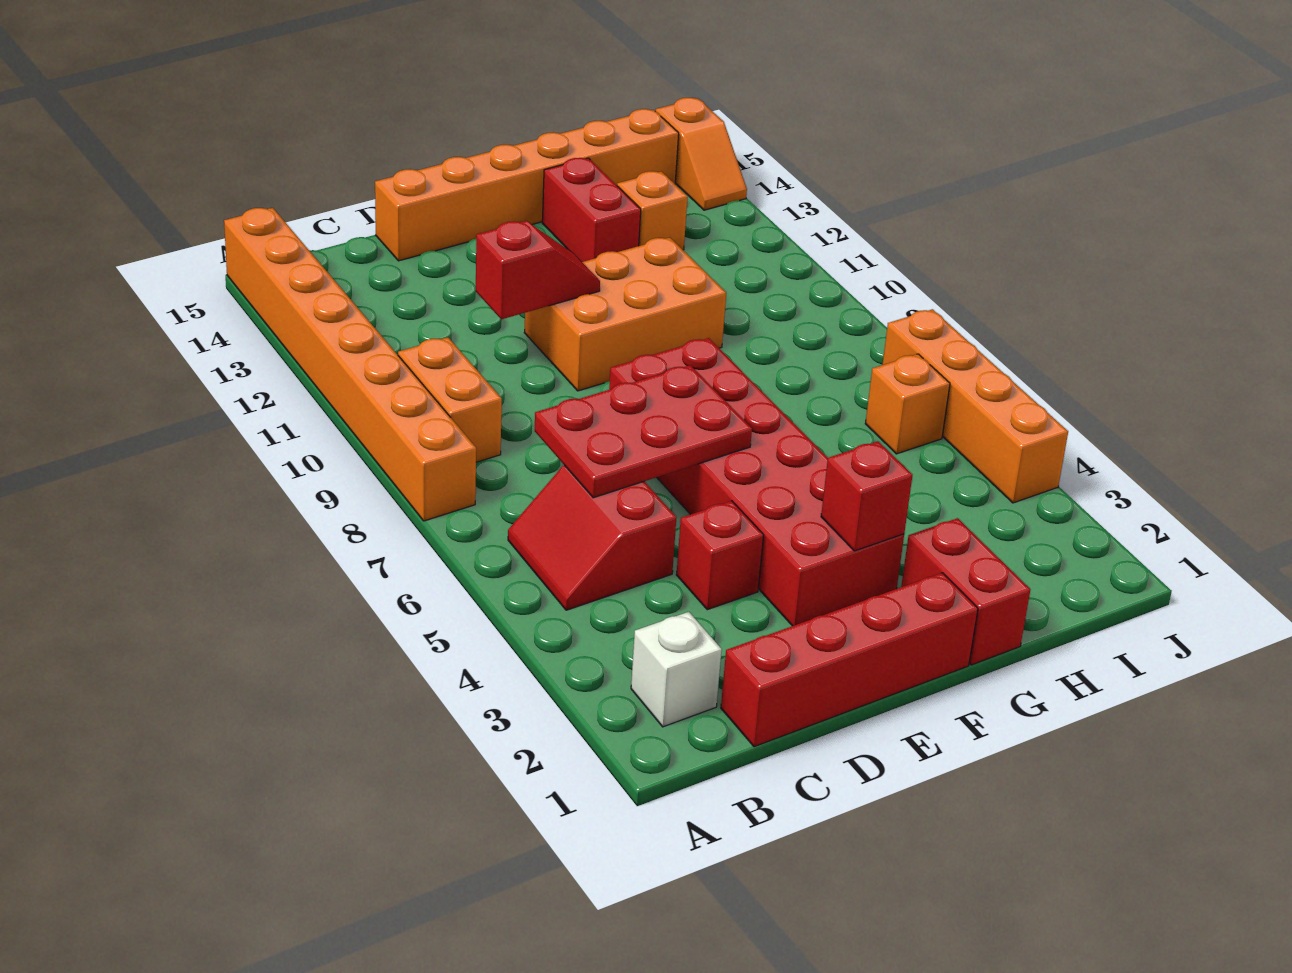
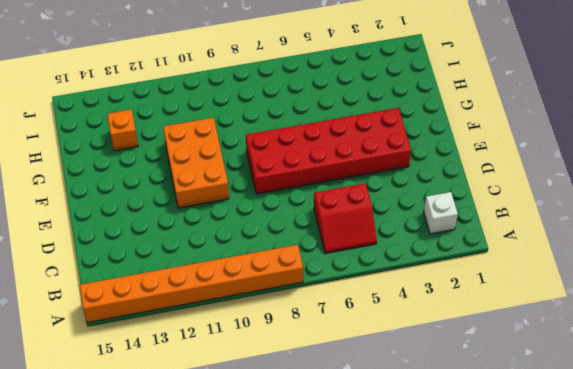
none -> orange 1x2 brick [398,337,502,462]
none -> red 1x4 brick [721,573,978,747]
none -> red 1x1 brick [676,501,764,610]

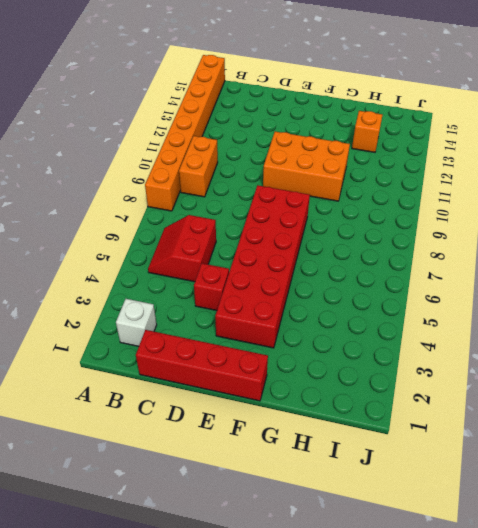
none -> orange 1x6 brick [375,109,679,261]
none -> red 1x2 brick [901,518,1031,665]
none -> red 1x2 brick [542,158,641,262]

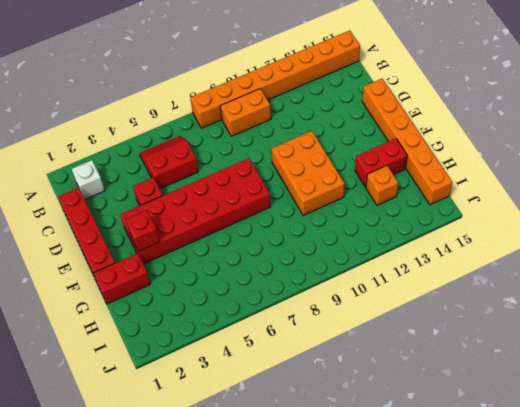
none -> orange 1x1 brick [865,354,950,454]
none -> orange 1x4 brick [883,309,1068,503]
none -> orange 1x2 slope [656,98,747,210]

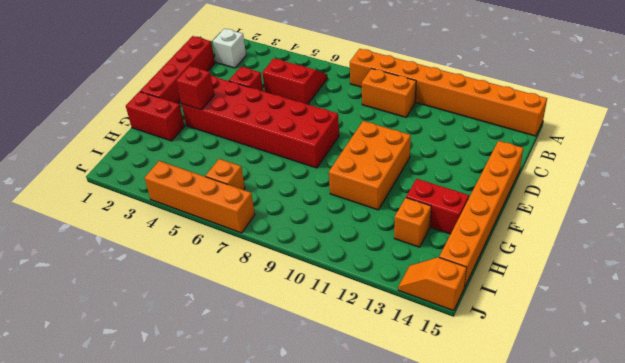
none -> red 2x3 plate [535,365,752,498]
none -> red 1x2 slope [476,221,600,319]

